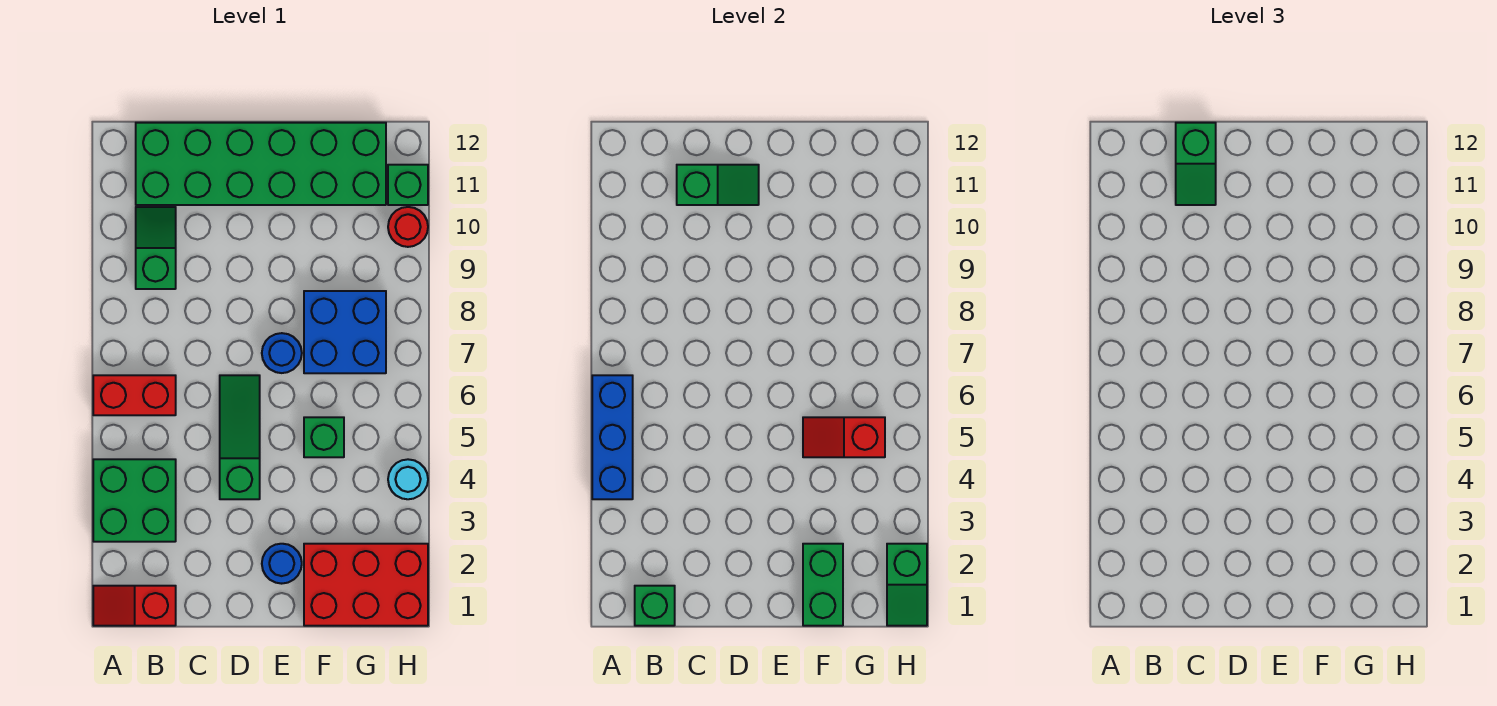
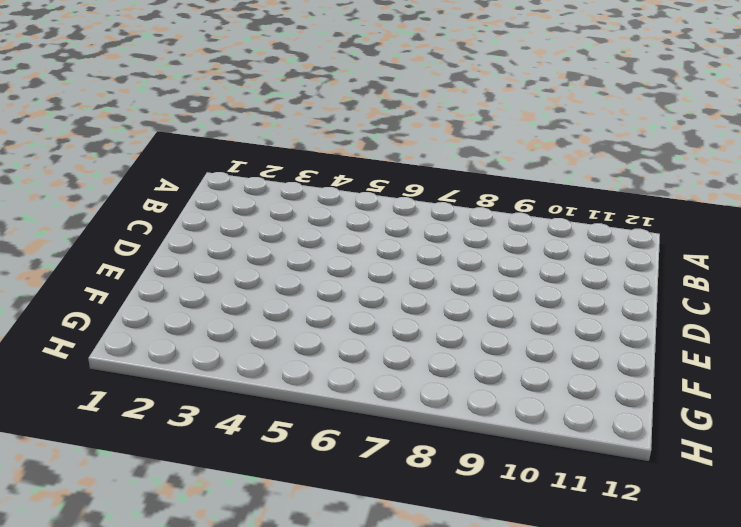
none -> red 1x2 slope [93,586,176,626]
none -> green 2x2 brick [93,459,176,542]
none -> red 1x2 brick [93,375,176,415]

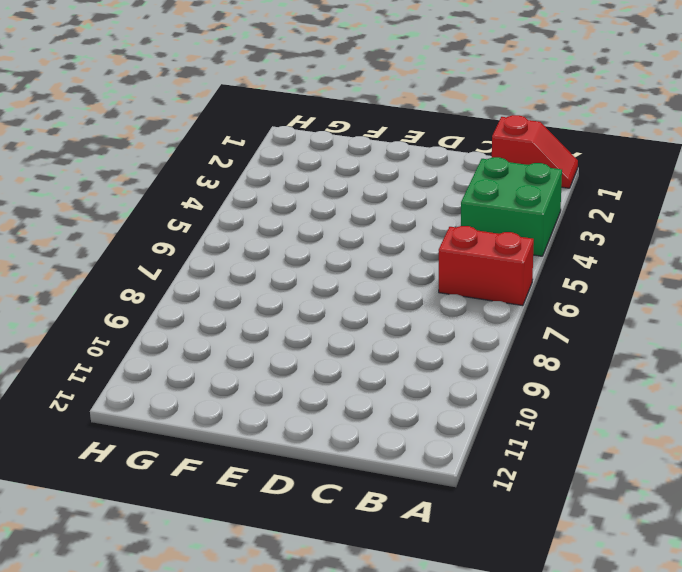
none -> green 1x2 slope [136,207,176,289]
none -> green 2x6 brick [136,123,386,205]
none -> green 1x3 slope [220,375,260,499]

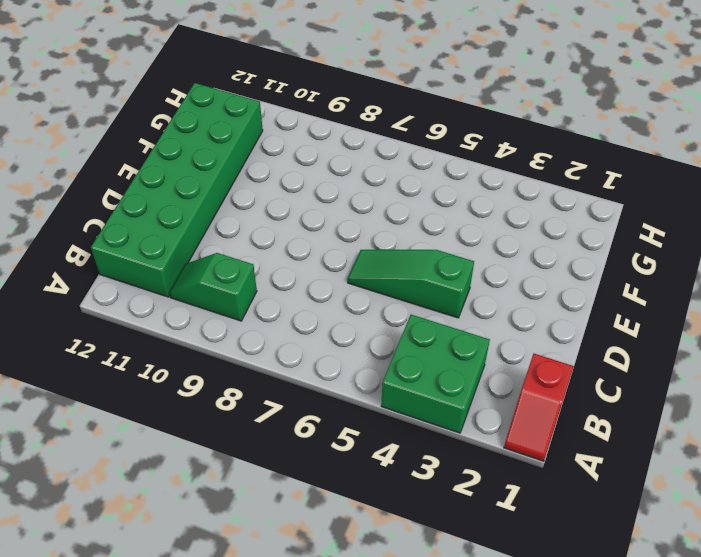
none -> red 1x2 brick [93,375,176,415]
none -> blue 1x1 round brick [262,544,302,584]
none -> blue 1x1 round brick [262,333,302,373]

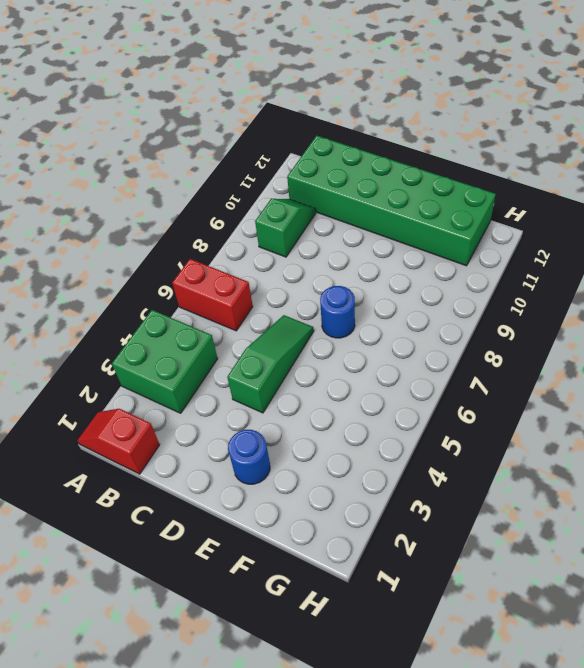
none -> red 2x3 brick [304,544,428,626]
none -> green 1x1 brick [304,417,344,457]
none -> blue 2x2 brick [304,291,386,373]

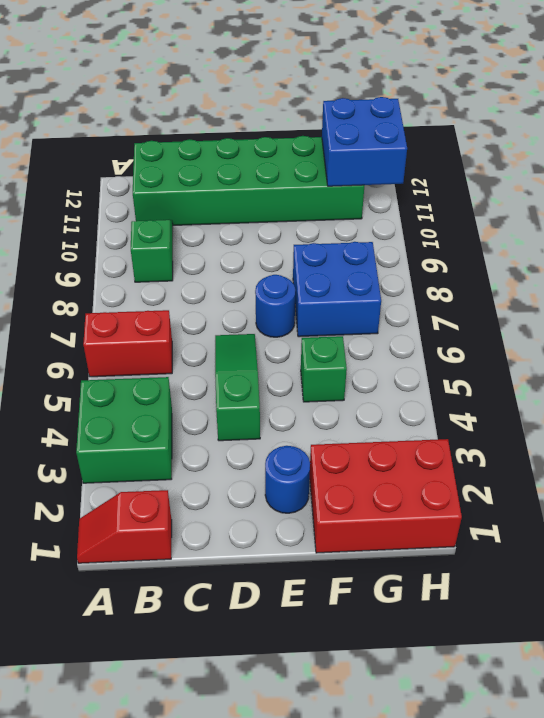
blue 2x2 brick [322,97,407,186] -> none
none -> cyan 1x1 round brick [388,459,428,499]
none -> red 1x1 round brick [388,207,428,247]
none -> green 1x1 brick [388,165,428,205]

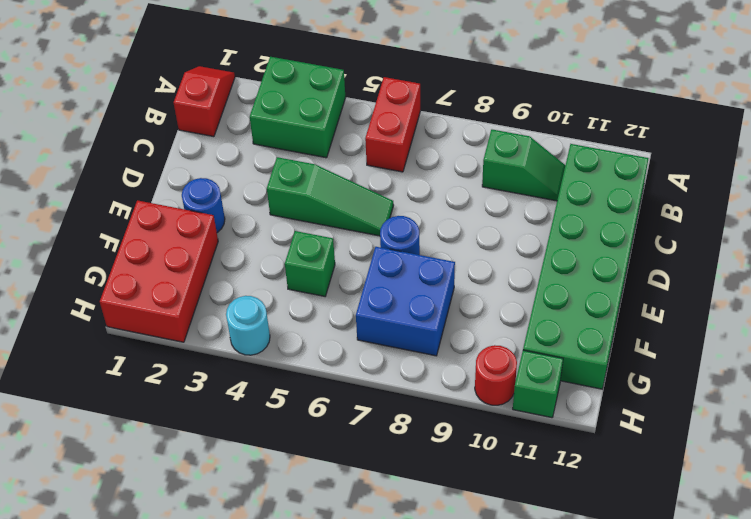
none -> blue 1x3 brick [592,375,633,499]
none -> green 1x1 brick [635,586,675,626]
none -> green 1x2 slope [677,165,759,205]

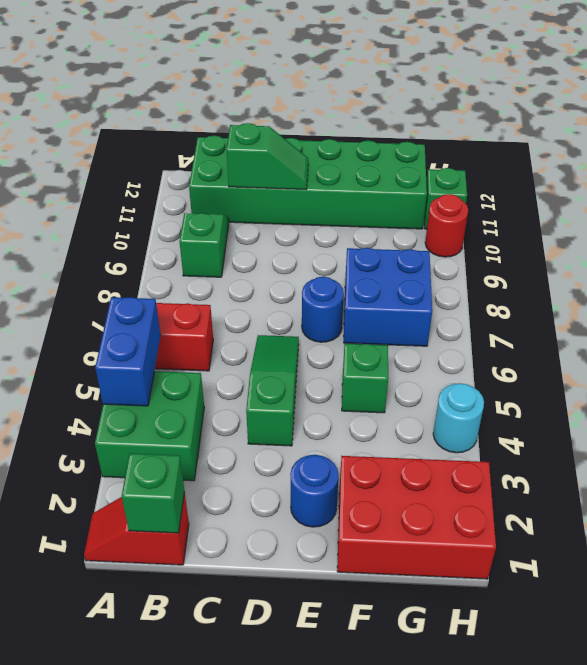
blue 1x2 brick [95,297,161,406] -> blue 1x3 brick [592,375,633,499]
none -> green 1x2 brick [803,544,843,626]
none -> red 1x2 slope [803,417,885,457]
none -> green 1x2 slope [887,544,927,626]

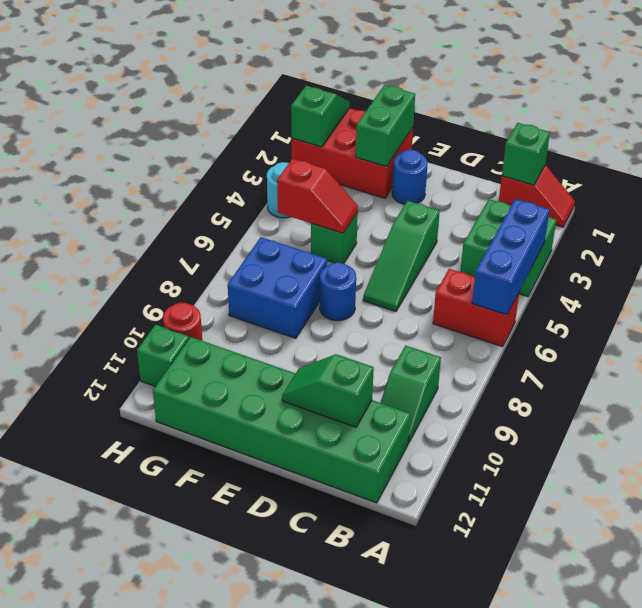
none -> green 1x2 slope [1176,123,1216,205]

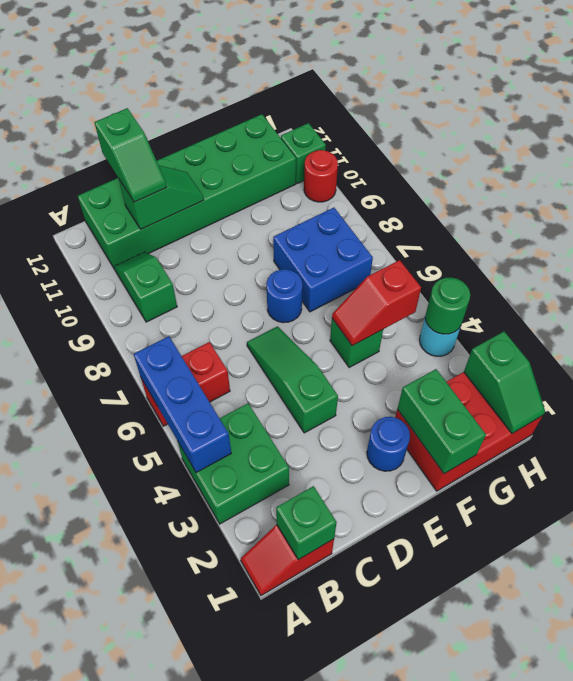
green 1x1 round brick [425,278,470,334] -> none

